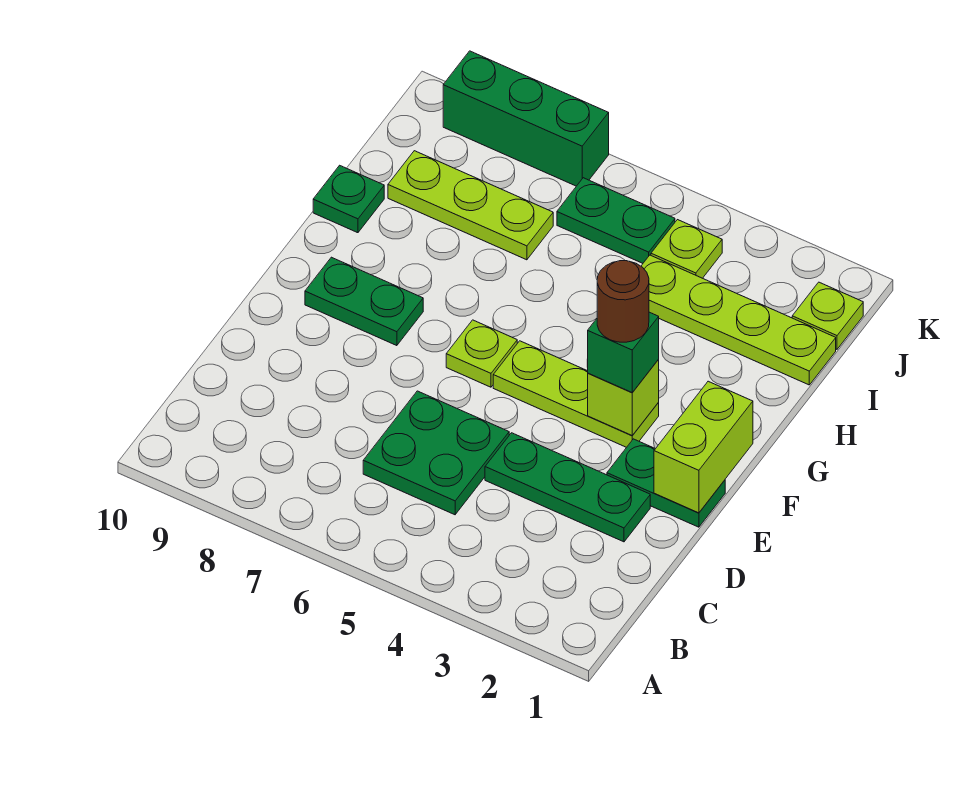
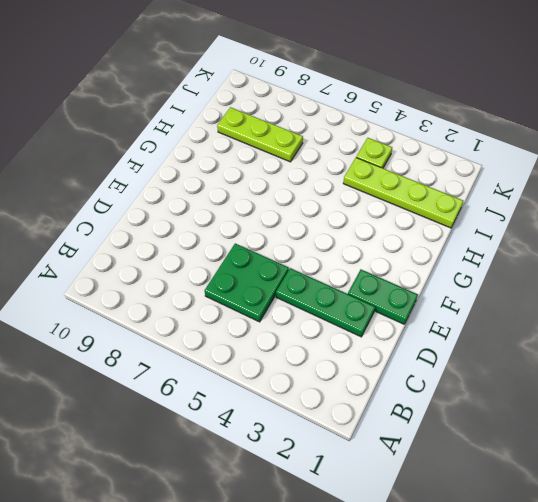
none -> lime 1x3 plate [493,341,659,447]
none -> lime 1x1 plate [446,320,517,387]
none -> green 1x2 plate [305,257,423,346]

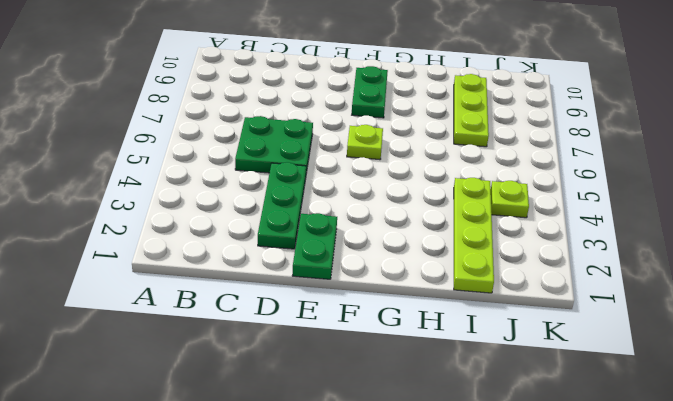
none -> lime 1x3 plate [493,341,659,447]
none -> green 1x1 plate [313,165,384,233]
none -> lime 1x1 plate [792,282,863,349]

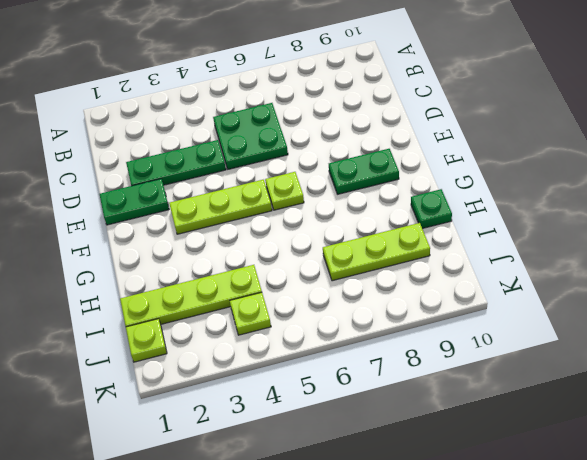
none -> green 1x2 plate [557,178,675,263]
none -> green 1x3 brick [443,51,609,186]
none -> lime 1x2 brick [654,381,753,513]

